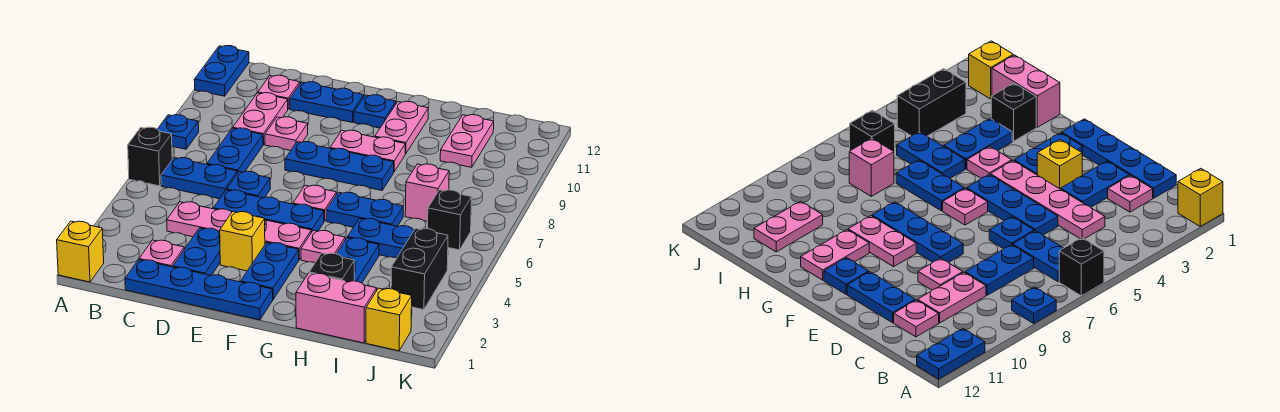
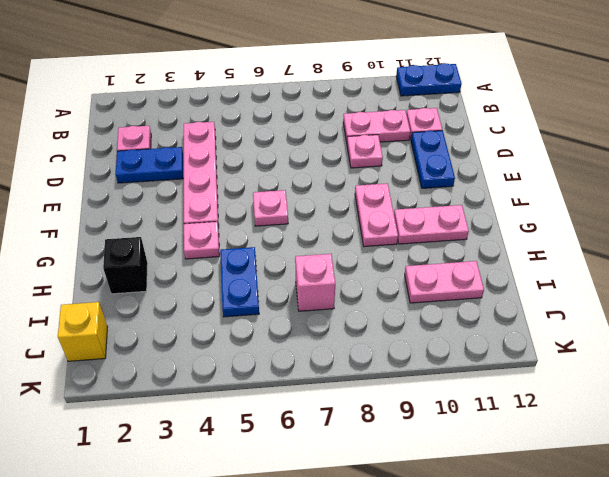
none -> yellow 1x1 brick [57,221,104,282]
none -> black 1x1 brick [128,127,172,186]
none -> blue 1x1 plate [158,115,199,149]
none -> blue 1x2 plate [161,158,237,199]

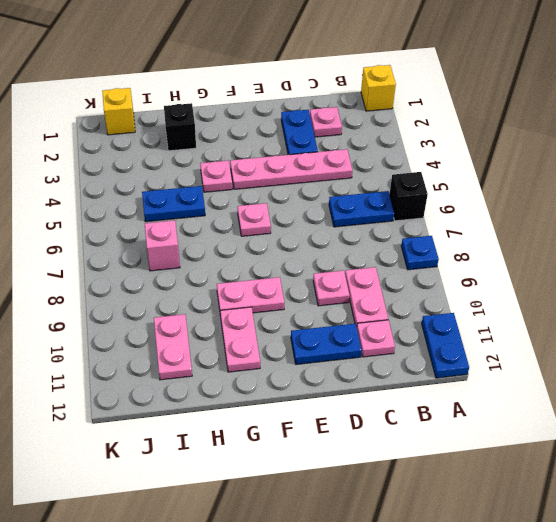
none -> blue 1x4 plate [125,260,273,320]
none -> blue 1x2 plate [207,128,263,173]
none -> blue 1x3 plate [213,190,324,233]
none -> blue 1x1 plate [227,171,270,198]

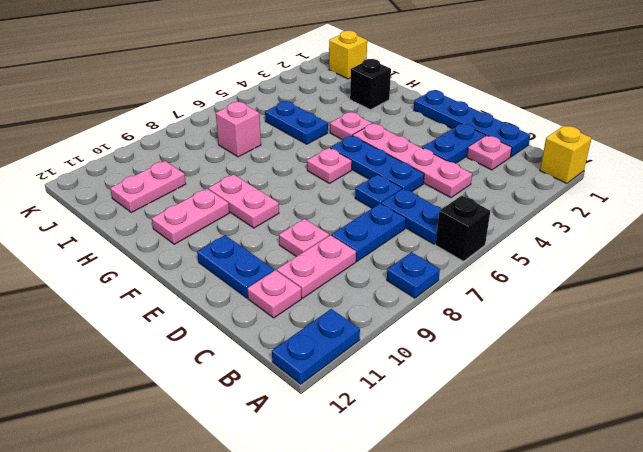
none -> yellow 1x1 brick [219,212,265,271]
none -> blue 1x3 plate [285,142,394,190]
none -> blue 1x2 plate [241,243,299,299]
none -> blue 1x1 plate [354,95,396,128]

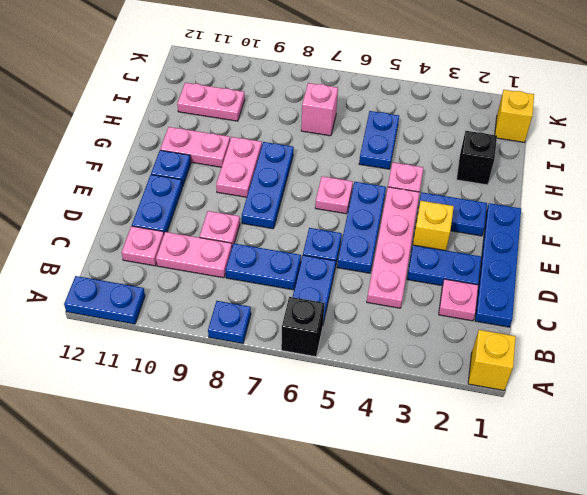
none -> blue 1x2 plate [326,192,403,227]
none -> pink 1x2 brick [296,273,377,343]
none -> blue 1x2 plate [337,238,379,283]
none -> black 1x2 brick [391,228,448,310]

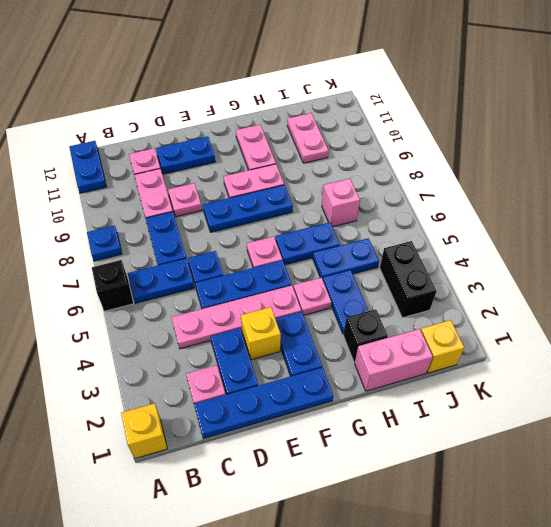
none -> blue 1x1 plate [354,95,396,128]
none -> black 1x1 brick [428,190,472,250]

